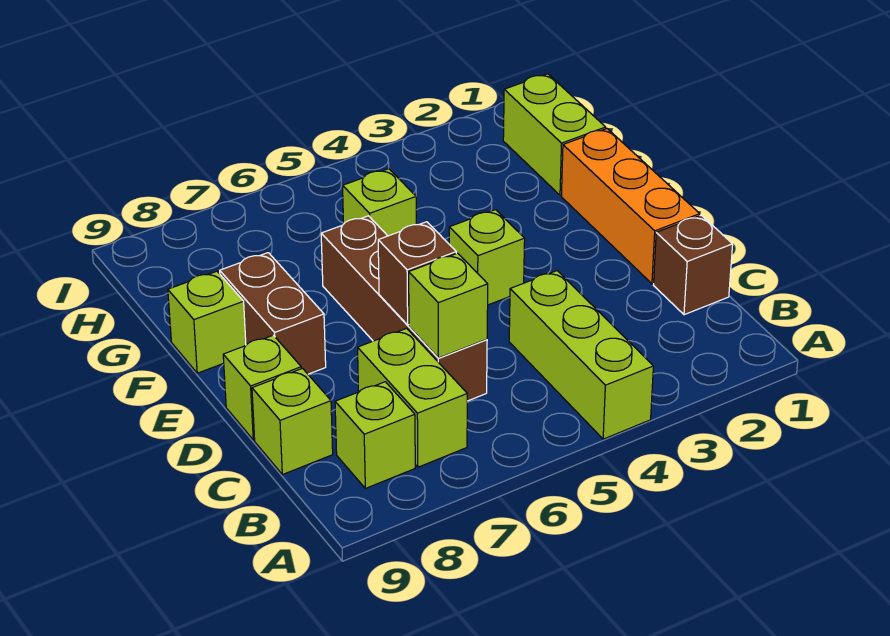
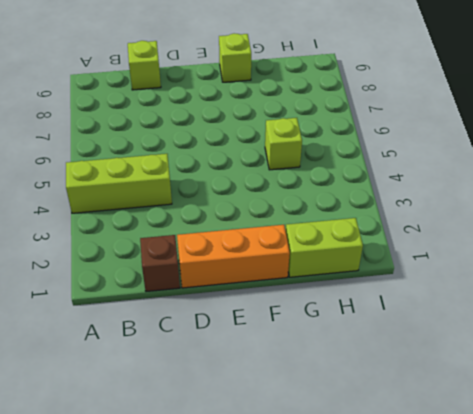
none -> lime 1x2 brick [358,328,467,467]
none -> lime 1x1 brick [335,382,415,488]
none -> brown 1x4 brick [321,216,487,401]

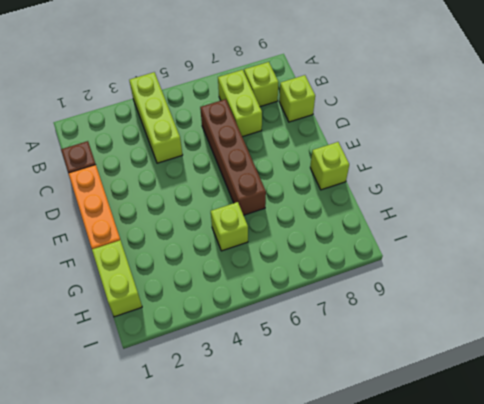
none -> lime 1x1 brick [223,335,301,440]
none -> lime 1x1 brick [449,210,525,305]
none -> brown 1x2 brick [220,253,326,374]

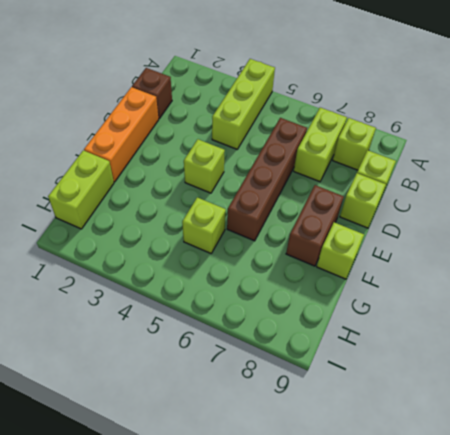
none -> lime 1x1 brick [409,253,488,358]
none -> brown 1x1 brick [378,222,456,325]

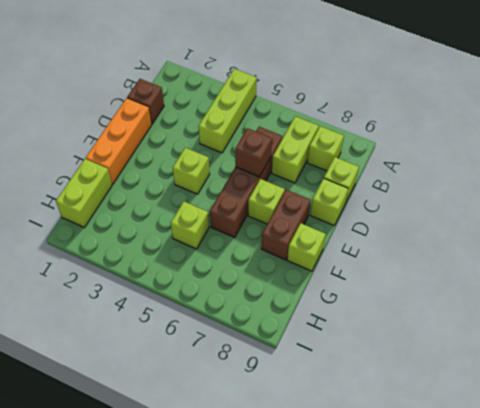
lime 1x1 brick [248,179,285,224] -> lime 1x1 brick moved to [409,253,488,358]

